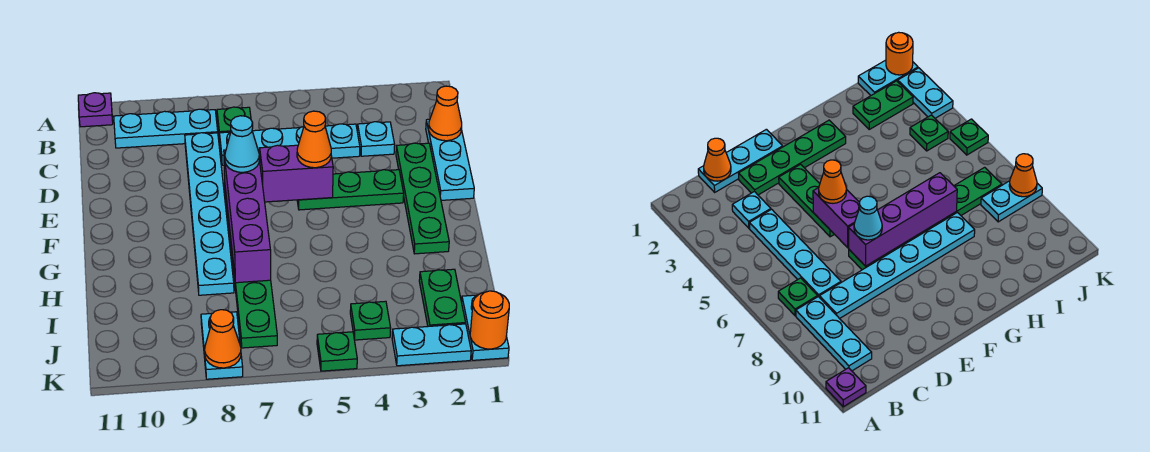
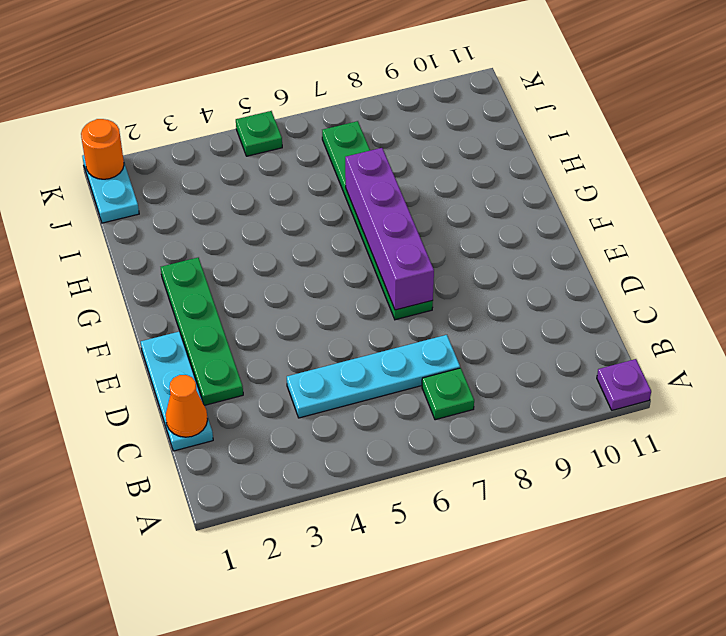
none -> cyan 1x3 plate [114,109,218,148]
none -> cyan 1x1 plate [357,122,395,156]
none -> cyan 1x6 plate [185,133,234,295]

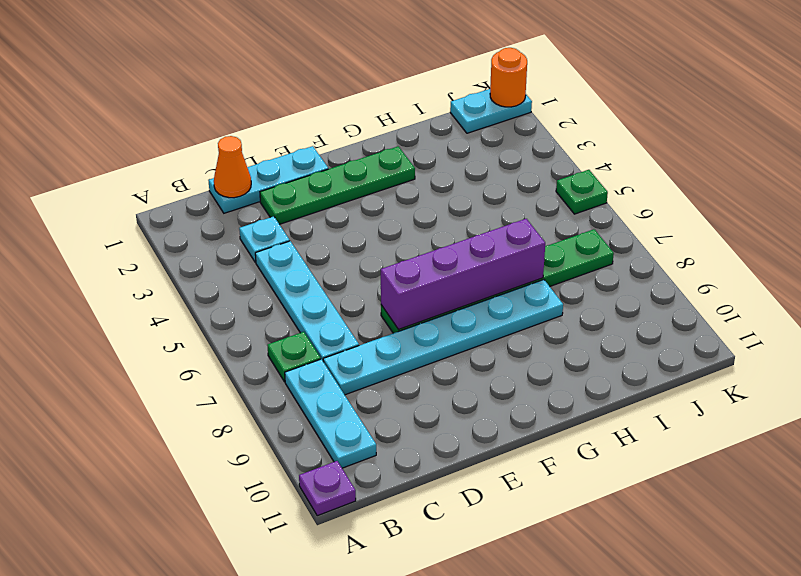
none -> green 1x3 plate [297,170,404,210]
none -> green 1x2 plate [419,269,466,326]
none -> green 1x1 plate [350,301,391,340]

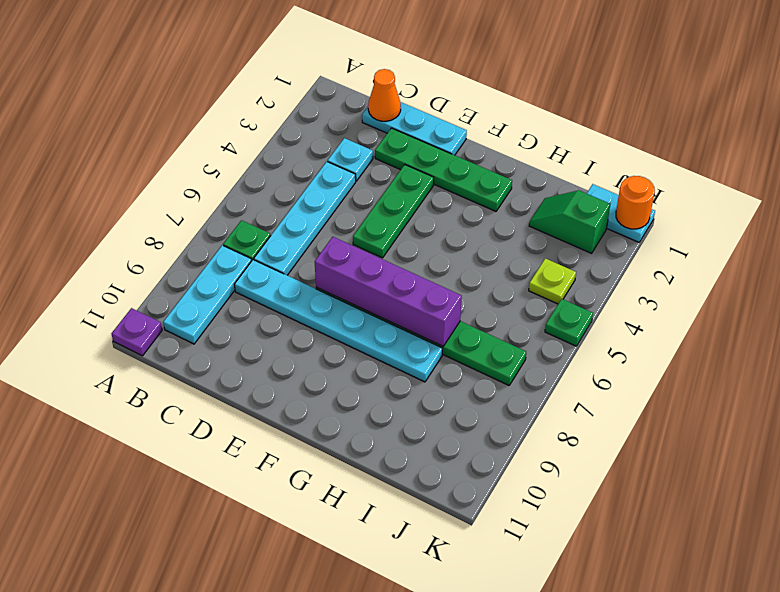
green 1x2 slope [529,190,610,253] -> green 1x2 plate [419,269,466,326]
lime 1x1 plate [529,258,576,304] -> green 1x1 plate [350,301,391,340]
none -> cyan 1x2 plate [201,312,243,379]
none -> cyan 1x2 plate [392,324,471,366]
none -> purple 1x2 brick [260,145,333,202]

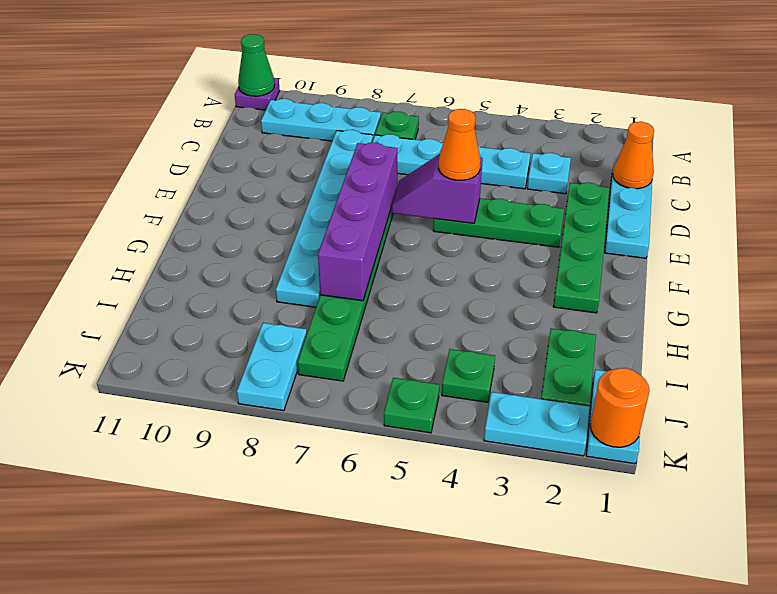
green 1x1 cone [238,34,275,96] -> none
purple 1x2 slope [392,154,483,223] -> purple 1x2 brick [260,145,333,202]
none -> orange 1x1 cone [205,310,241,368]
none -> cyan 1x1 cone [225,116,260,172]

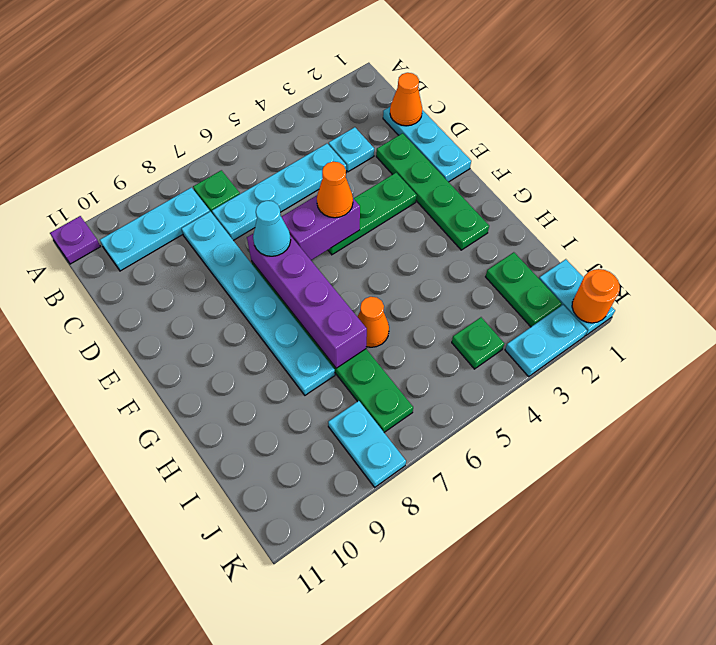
orange 1x1 cone [357,297,389,347] -> orange 1x1 cone moved to [205,310,241,368]
none -> green 1x1 plate [317,332,357,371]

